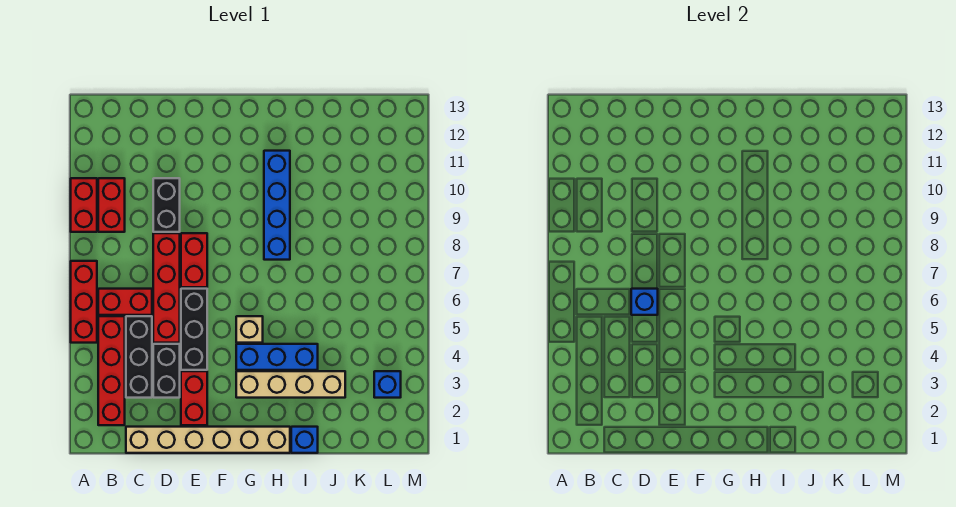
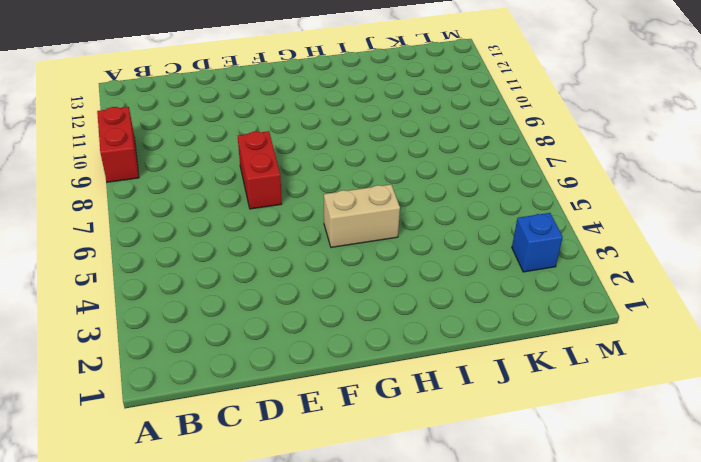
tan 1x2 brick [324,185,400,247] -> tan 1x1 brick [236,316,263,343]
none -> red 1x3 brick [71,261,97,343]
none -> red 1x4 brick [98,316,125,425]
none -> red 1x2 brick [98,289,152,315]

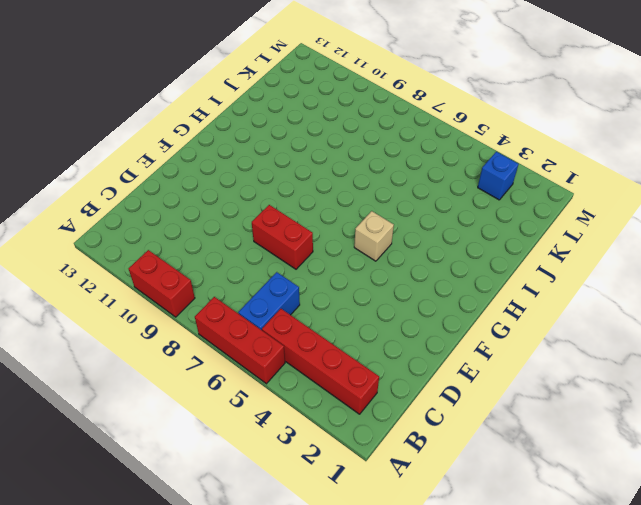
blue 1x2 brick [238,272,300,330] -> red 1x2 brick [98,289,152,315]
none -> red 1x2 brick [98,178,125,232]
none -> tan 1x6 brick [126,427,290,453]
none -> black 1x3 brick [126,316,152,398]

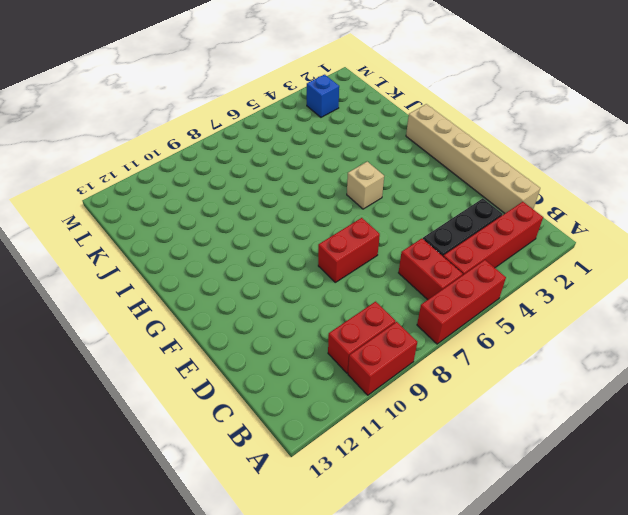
none -> black 1x2 brick [153,344,180,398]
none -> red 1x4 brick [153,233,180,343]
none -> black 1x2 brick [153,178,180,232]

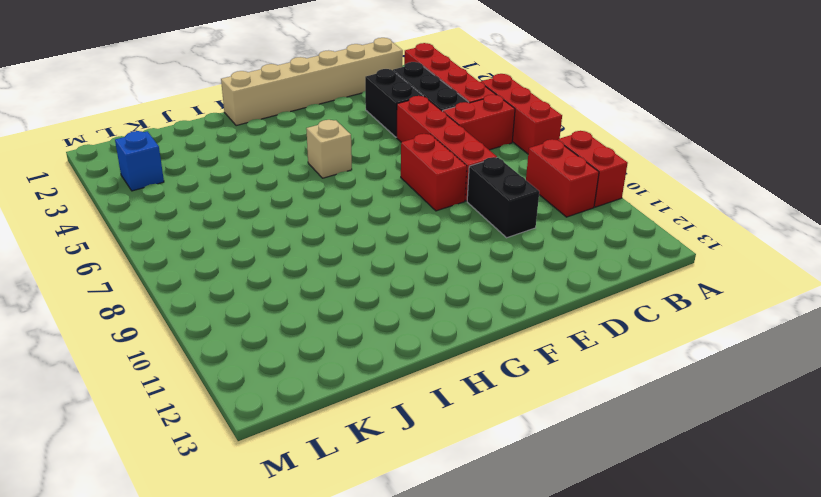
none -> red 1x2 brick [181,371,207,425]
none -> black 1x3 brick [181,289,207,370]
none -> tan 1x4 brick [236,371,345,398]

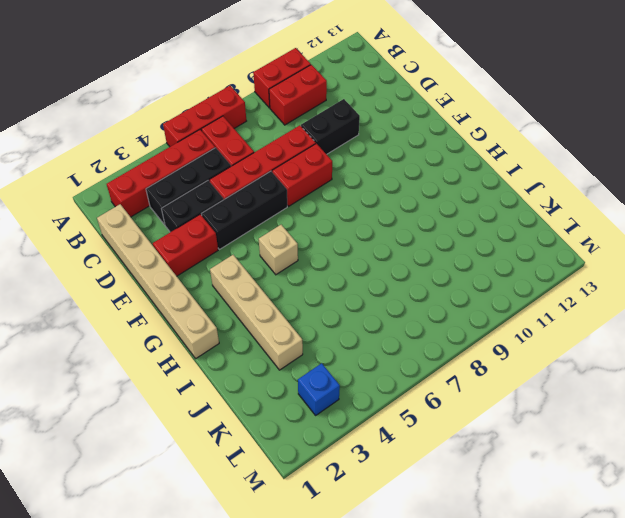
none -> blue 1x3 brick [236,344,318,370]
none -> blue 1x4 brick [264,151,290,260]
none -> blue 1x1 brick [291,427,318,453]

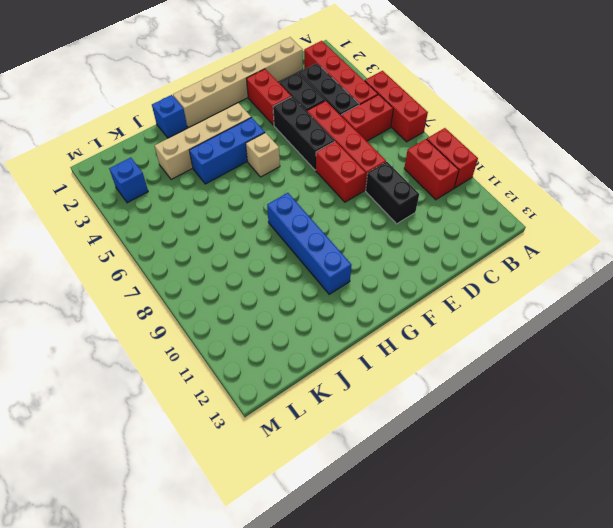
none -> blue 1x1 brick [631,289,658,315]

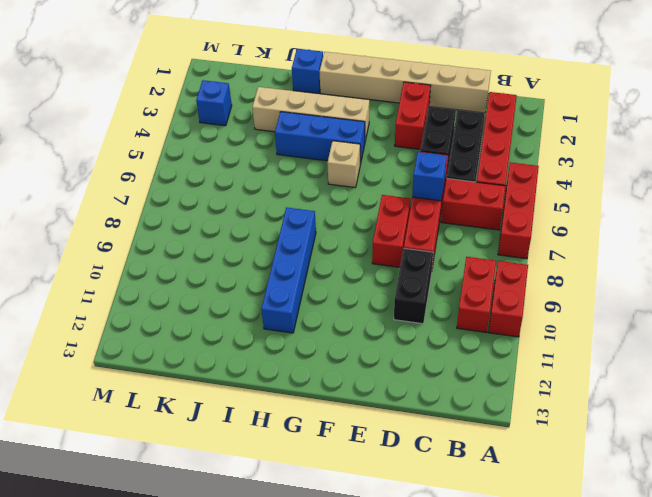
none -> black 1x3 brick [181,289,207,370]

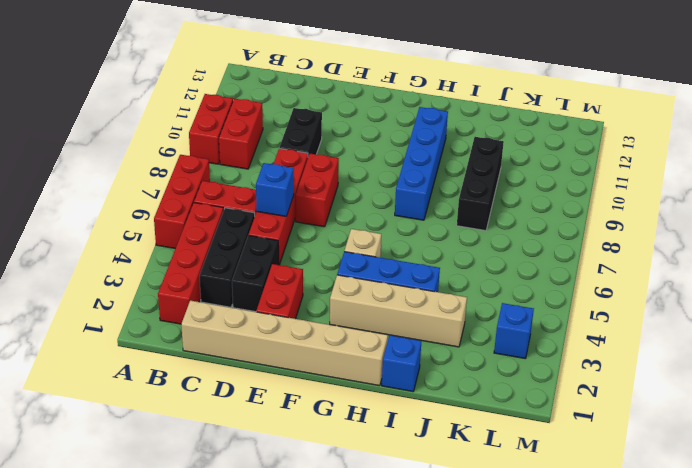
black 1x3 brick [457,137,504,231] -> black 1x3 brick moved to [181,289,207,370]

